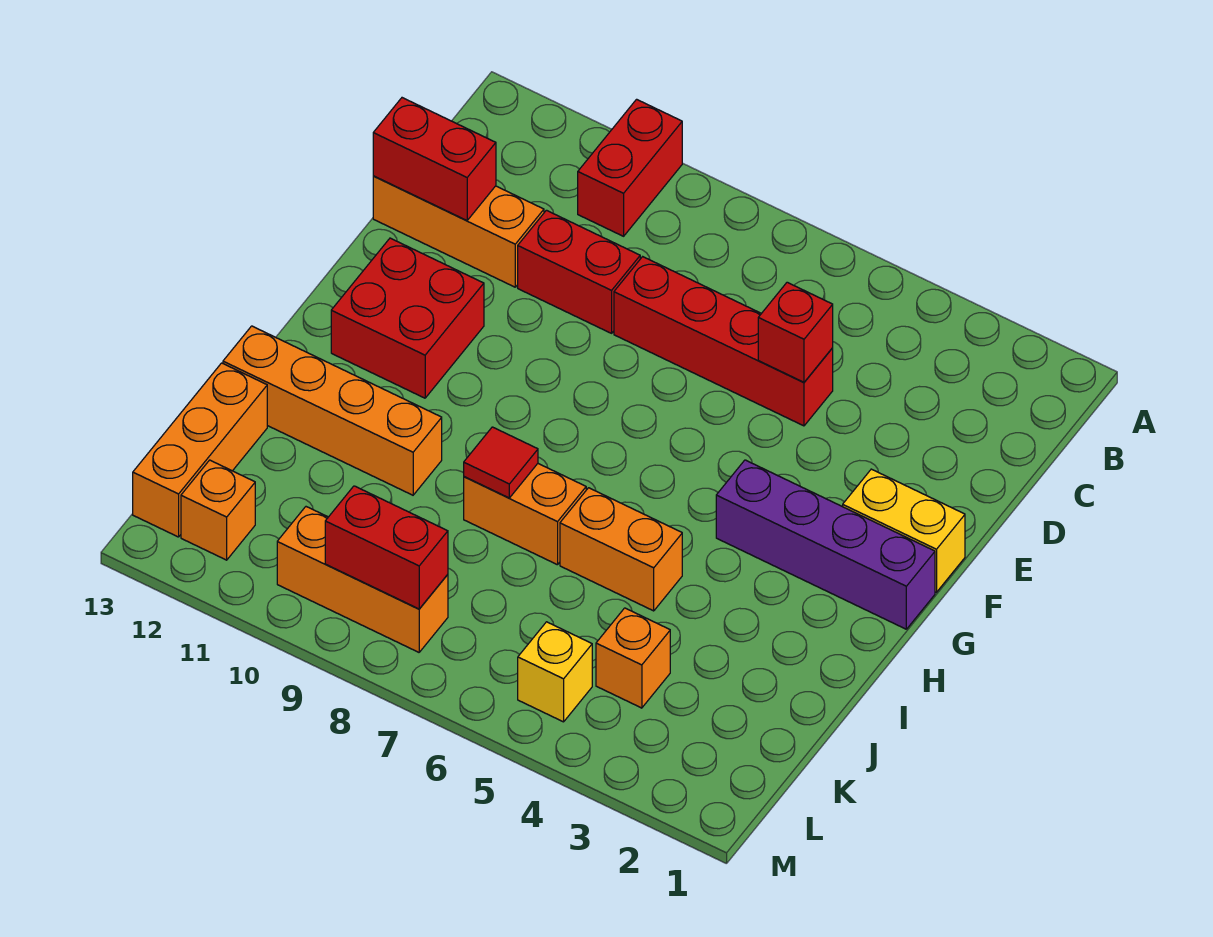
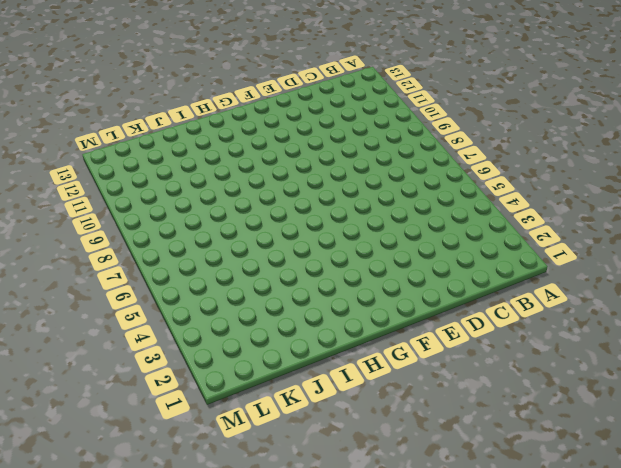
none -> red 1x2 brick [578,99,682,236]
none -> red 1x4 brick [614,257,833,426]
none -> red 1x2 brick [518,210,640,333]

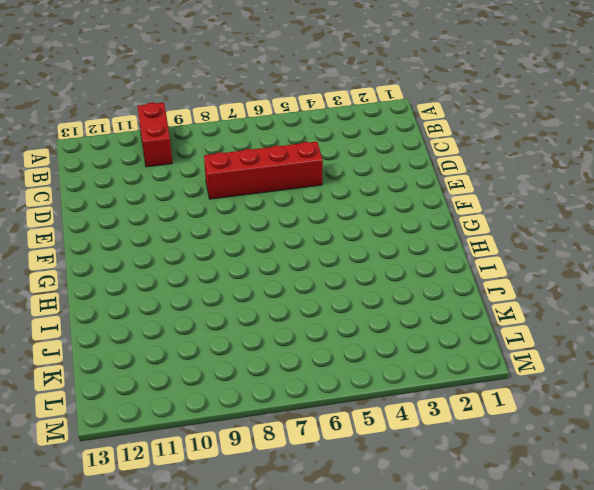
none -> red 1x2 brick [518,210,640,333]
none -> orange 1x3 brick [373,176,544,287]
none -> yellow 1x2 brick [843,469,965,592]

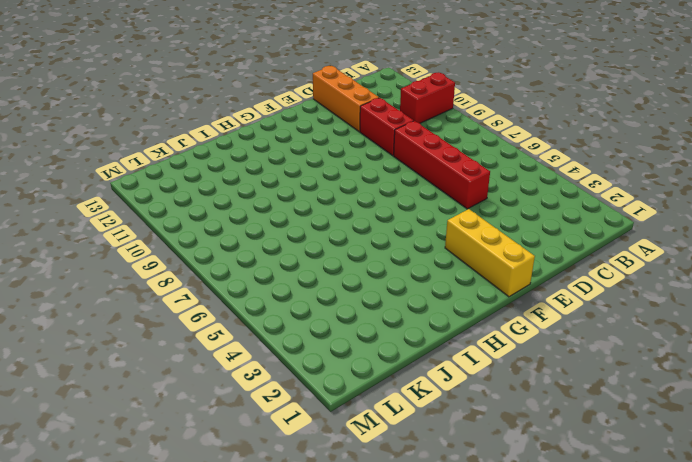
yellow 1x3 brick [445,209,535,297] -> yellow 1x2 brick [843,469,965,592]
none -> red 2x2 brick [331,238,484,398]
none -> purple 1x4 brick [716,460,935,629]
none -> orange 1x2 brick [560,488,682,611]

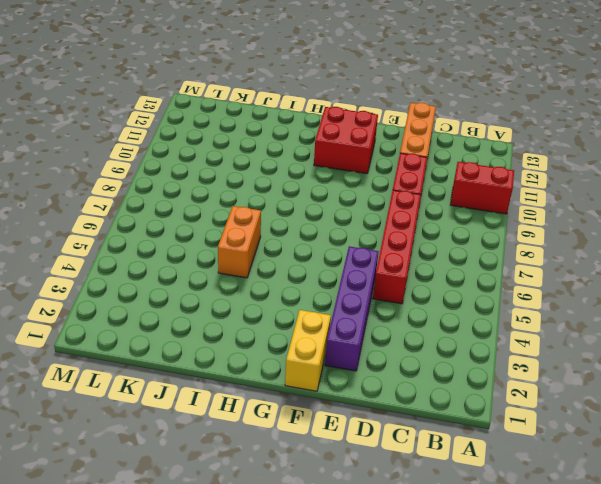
purple 1x4 brick [325,246,379,371] -> purple 1x4 brick moved to [716,460,935,629]
none -> orange 1x2 brick [464,464,586,565]
none -> orange 1x4 brick [223,326,442,495]
none -> orange 1x3 brick [133,363,267,537]

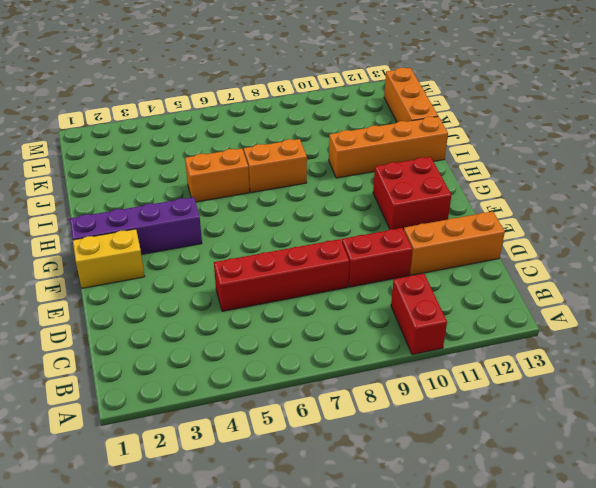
none -> orange 1x1 brick [596,608,670,708]
none -> yellow 1x1 brick [518,622,592,722]
none -> orange 1x3 brick [277,507,448,652]

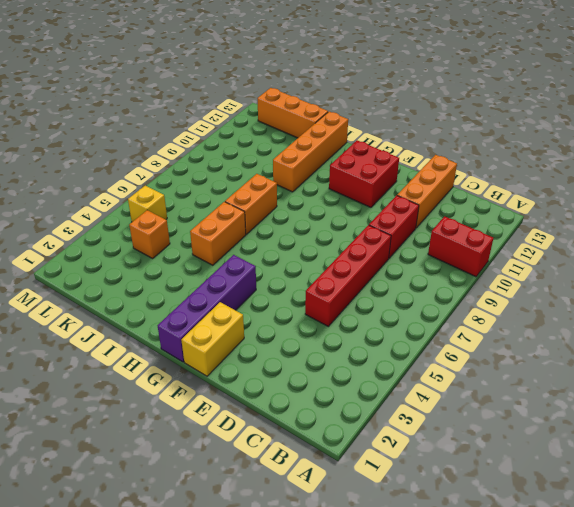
none -> orange 1x3 brick [277,507,448,652]
none -> orange 1x1 brick [181,460,255,560]
none -> red 1x1 brick [758,282,833,382]

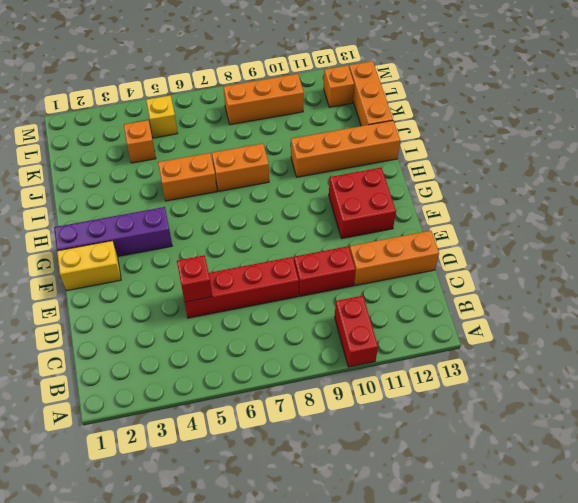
none -> red 1x2 brick [373,98,496,220]
none -> red 1x1 tile [464,427,538,498]
none -> red 1x2 brick [325,486,448,609]

